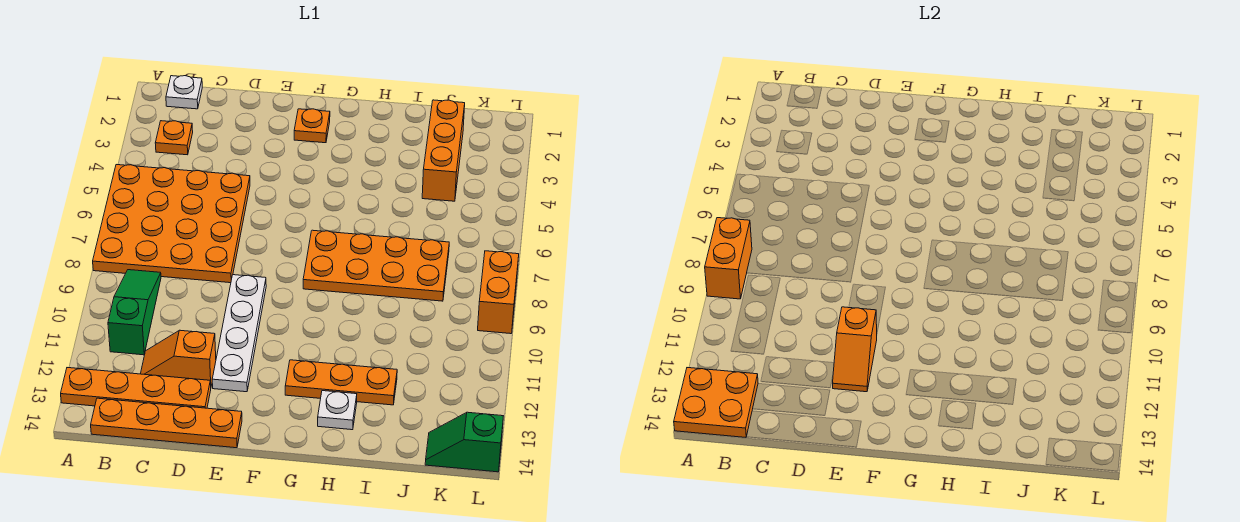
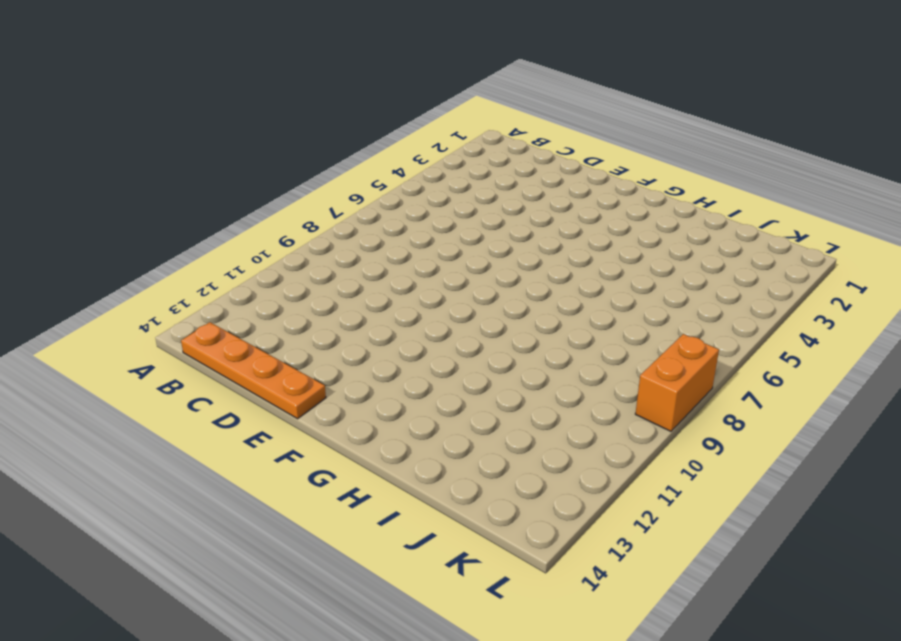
none -> orange 4x4 plate [93,165,250,283]
none -> orange 1x4 plate [61,368,211,408]
none -> white 1x1 plate [166,76,202,109]

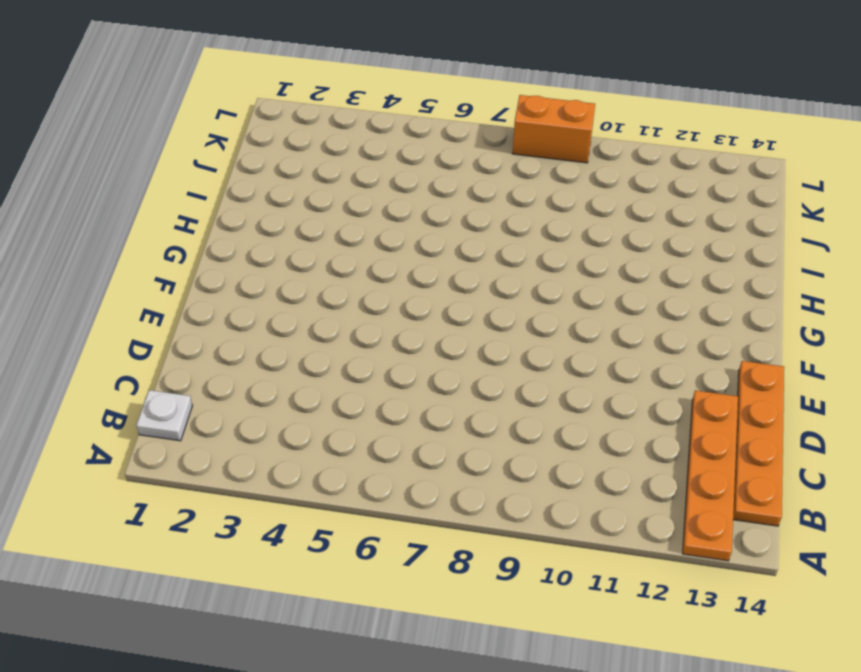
none -> orange 4x4 plate [93,165,250,283]
none -> orange 1x1 plate [155,121,193,155]
none -> green 1x3 slope [108,270,161,355]

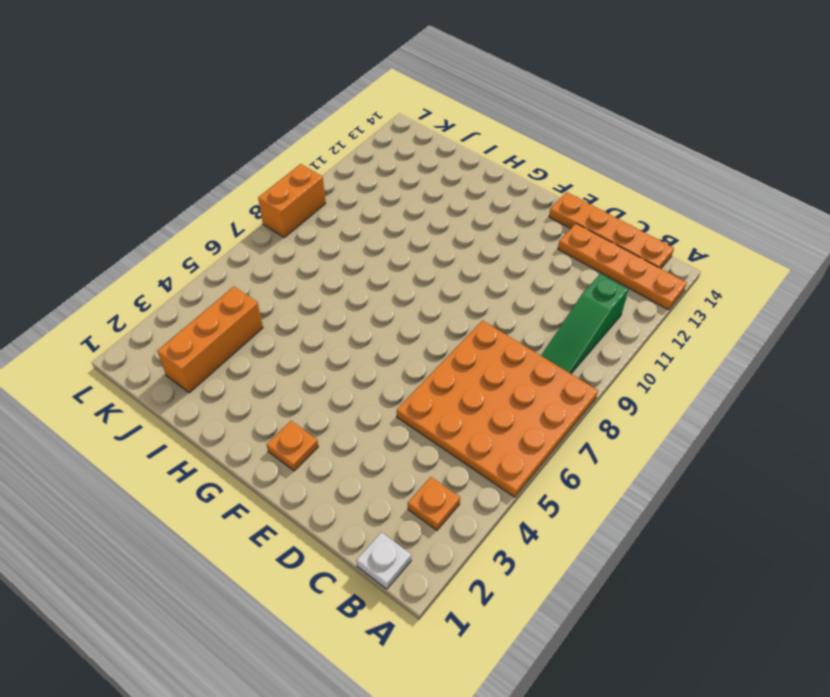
none -> orange 1x2 slope [141,330,216,386]
none -> white 1x4 plate [212,275,266,392]
none -> orange 2x4 plate [303,230,449,301]

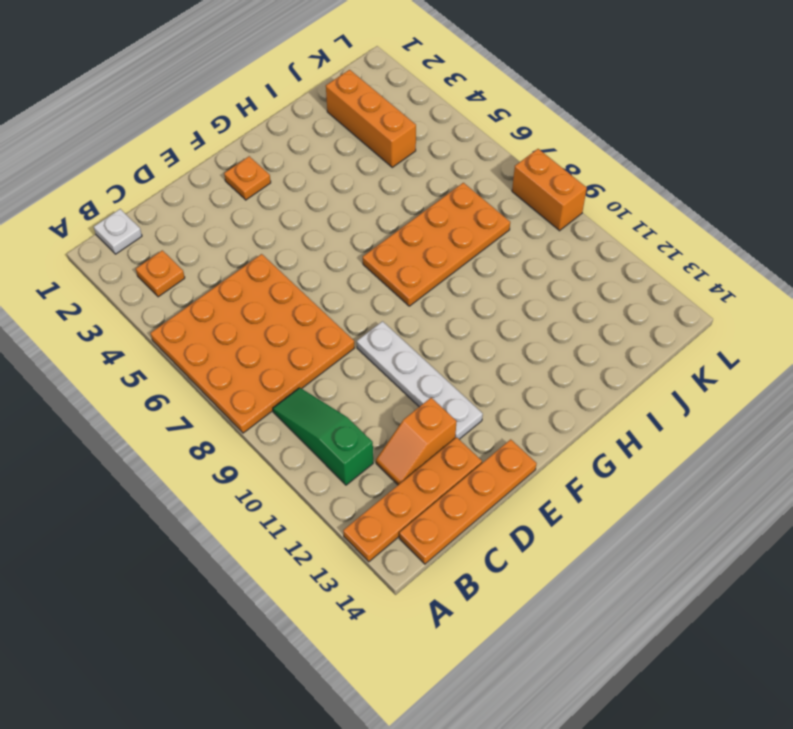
none -> orange 1x3 plate [285,360,397,405]
none -> white 1x1 plate [318,391,357,430]
none -> green 1x2 slope [425,412,503,472]

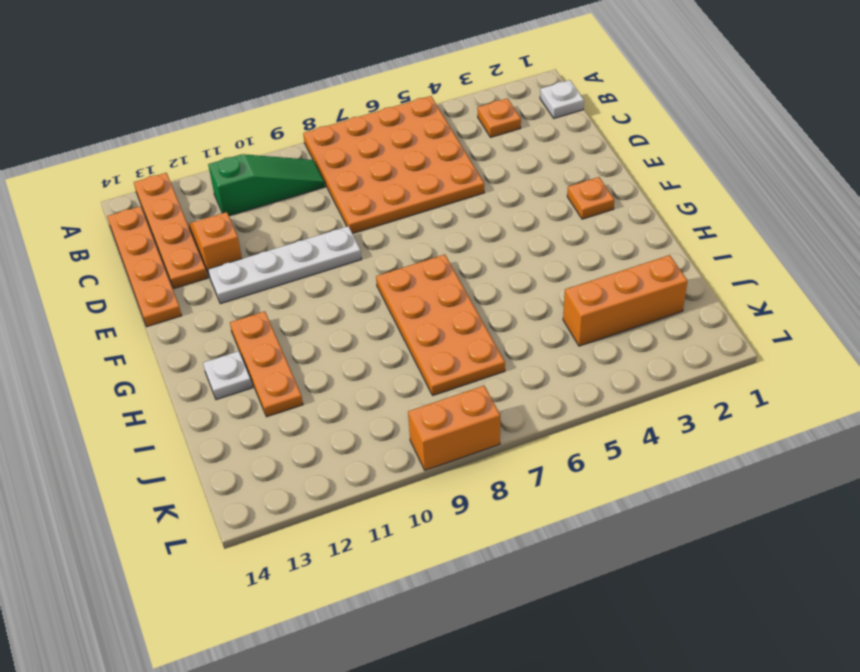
none -> green 1x2 slope [425,412,503,472]
none -> orange 1x2 brick [705,218,752,299]
none -> orange 2x2 plate [674,368,758,437]

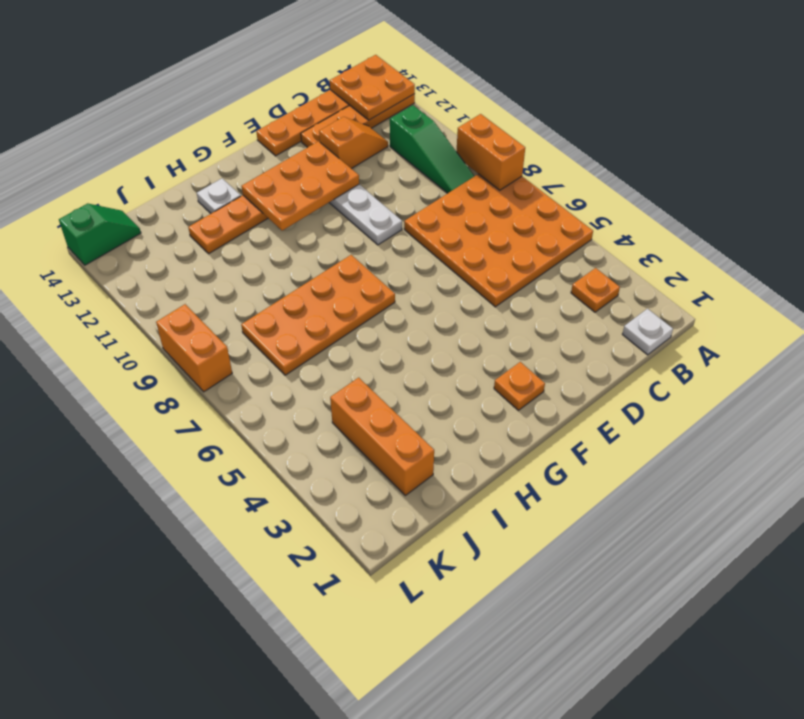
orange 2x3 plate [242,141,359,231] -> orange 1x2 slope [833,307,877,392]

